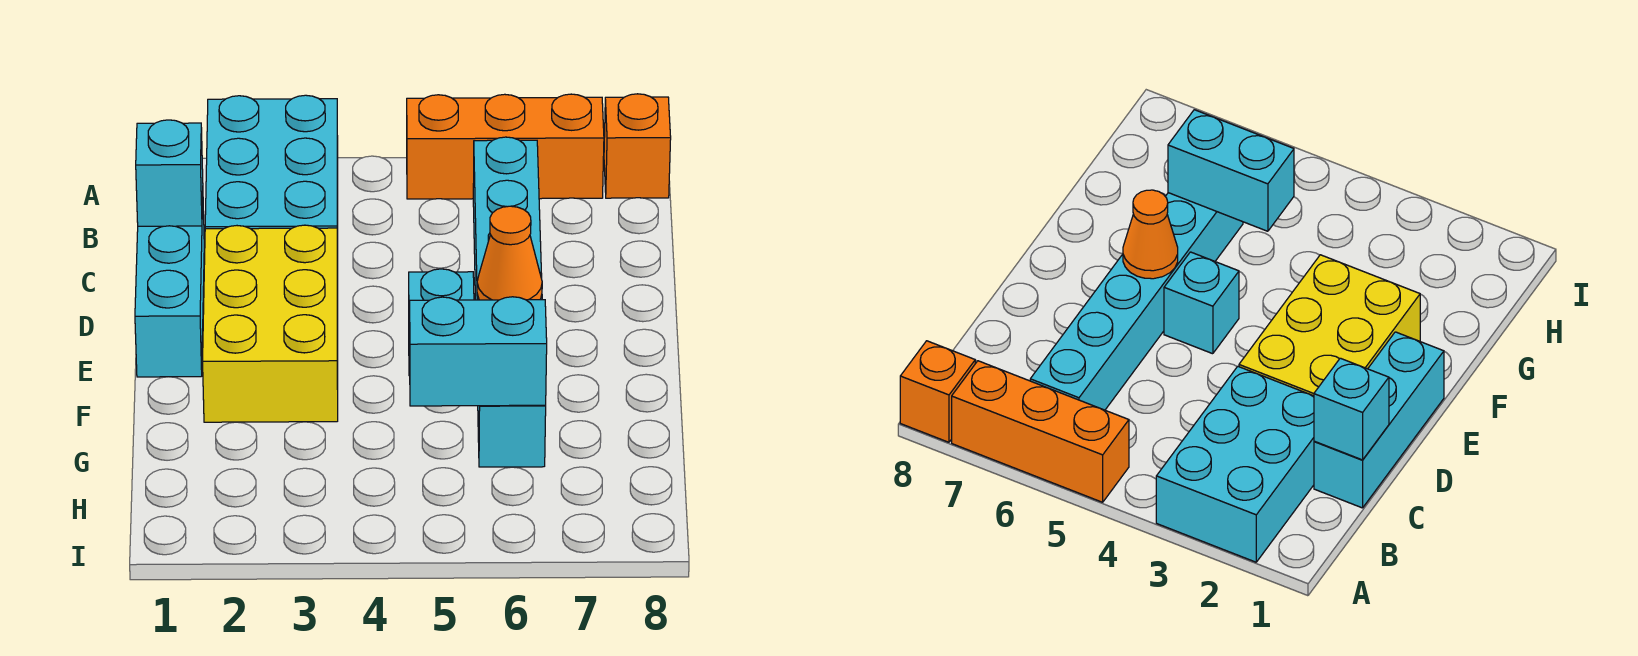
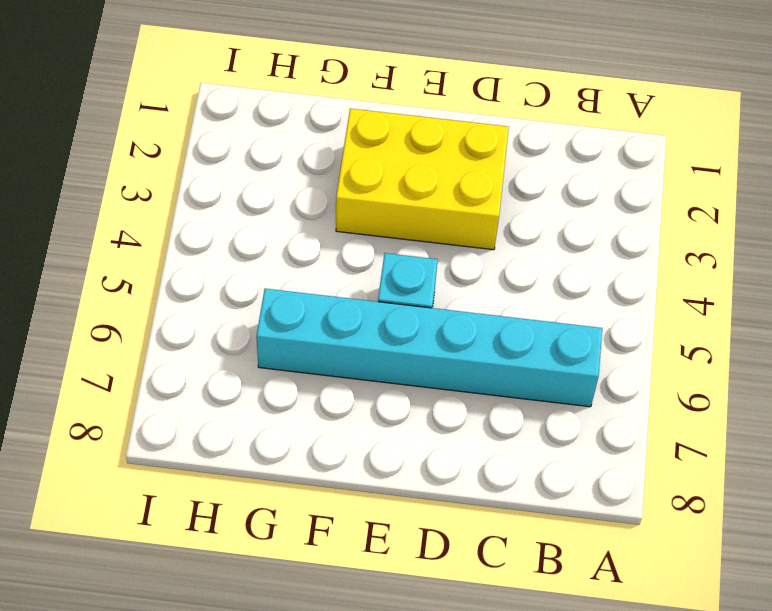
none -> cyan 2x3 brick [205,95,338,261]
none -> orange 1x3 brick [407,94,604,199]

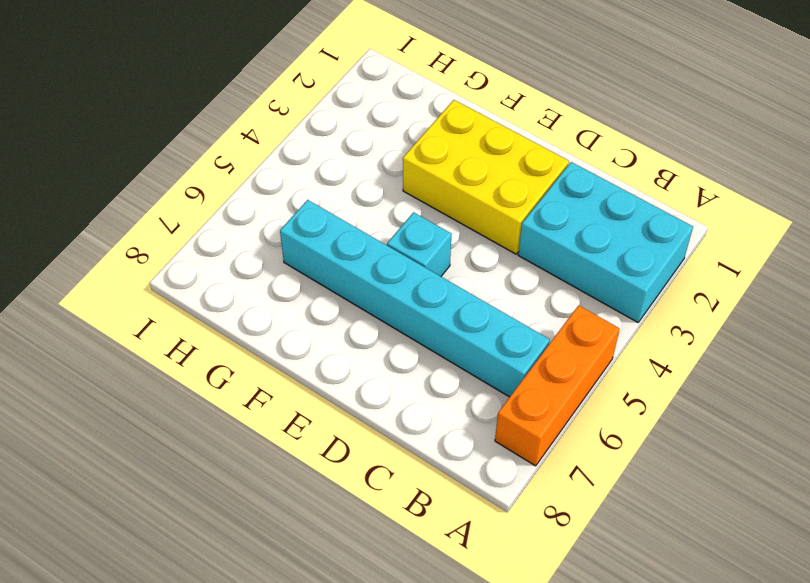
none -> orange 1x1 brick [604,94,671,198]
none -> cyan 1x3 brick [135,202,204,377]

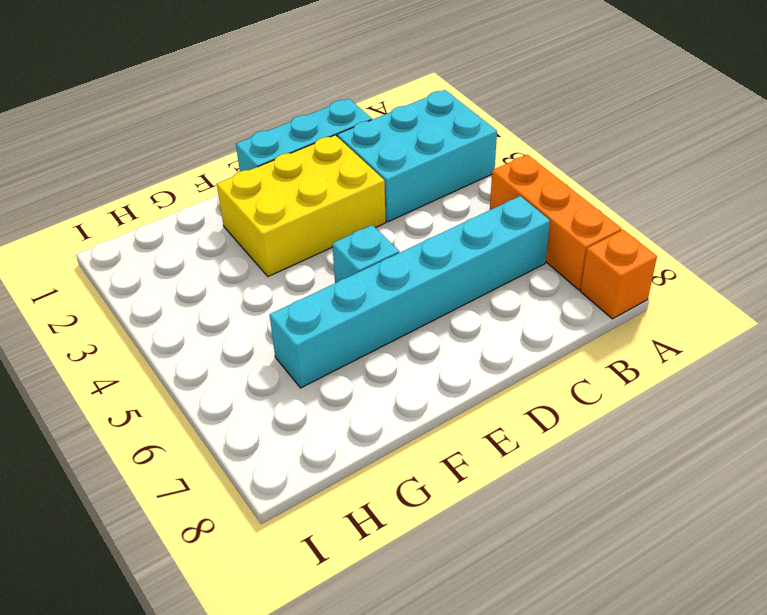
none -> cyan 1x1 brick [136,120,203,226]
none -> orange 1x1 cone [477,206,542,300]

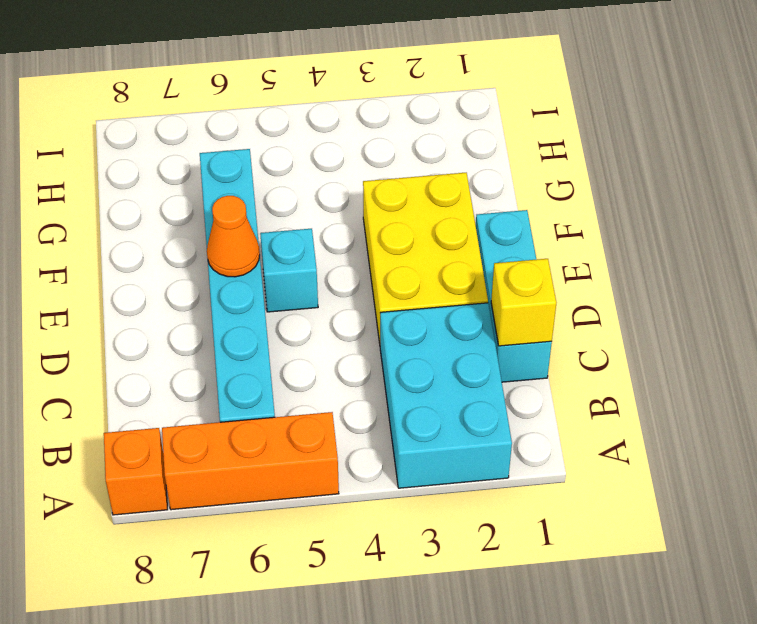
yellow 1x1 brick [491,259,556,346] -> cyan 1x1 brick [136,120,203,226]
none -> cyan 1x2 brick [410,297,547,406]

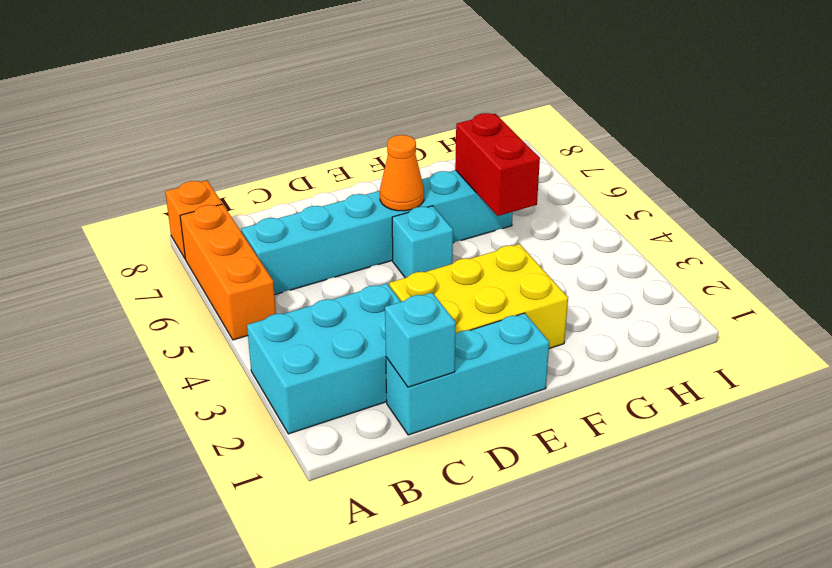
red 1x2 brick [455,113,540,216] -> cyan 1x2 brick [410,297,547,406]

